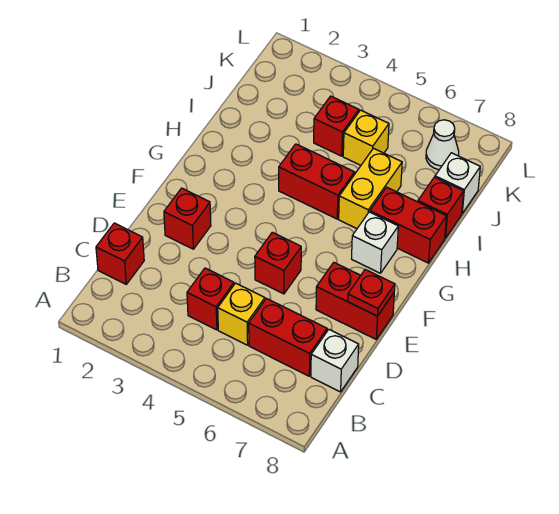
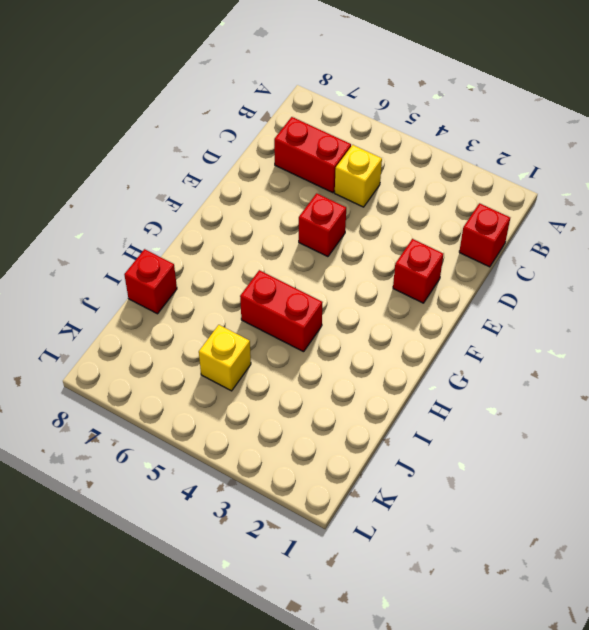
none -> red 1x1 brick [187,268,234,330]
none -> white 1x1 brick [311,330,359,392]
none -> red 1x2 brick [316,263,394,339]

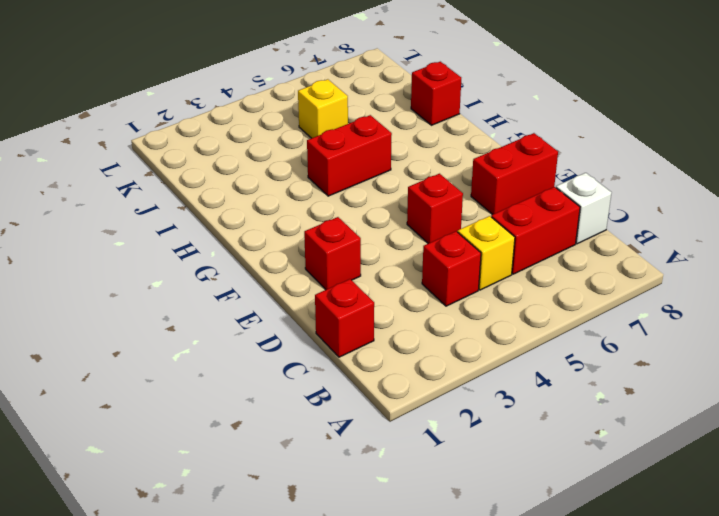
none -> white 1x1 brick [352,212,398,273]
none -> yellow 1x2 brick [339,148,402,229]
none -> red 1x2 brick [370,187,447,263]

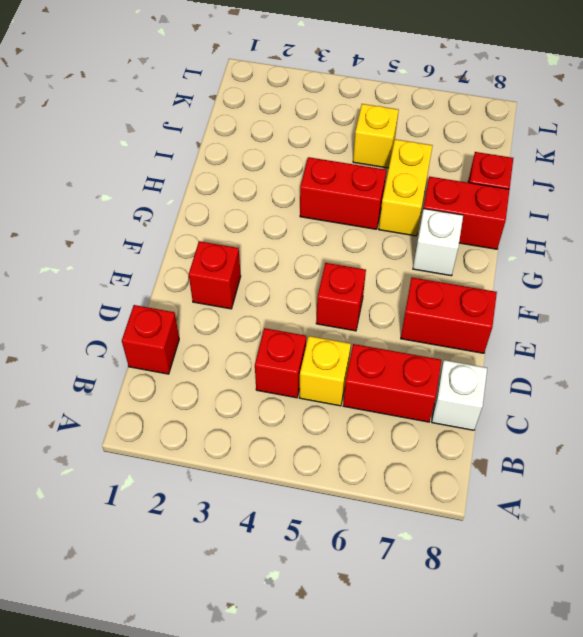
none -> red 1x1 brick [314,96,359,156]
none -> white 1x1 brick [435,153,480,213]
none -> white 1x1 cone [426,120,459,170]

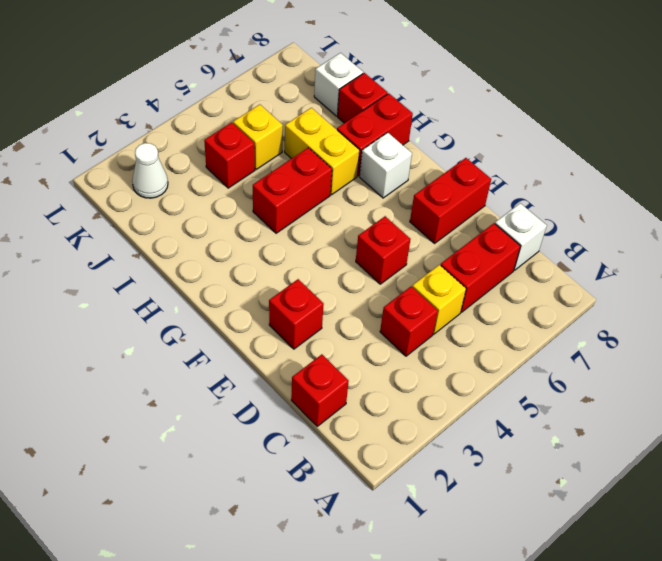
white 1x1 cone [132,143,168,198] -> white 1x1 cone moved to [426,120,459,170]
none -> red 1x1 plate [348,270,395,316]

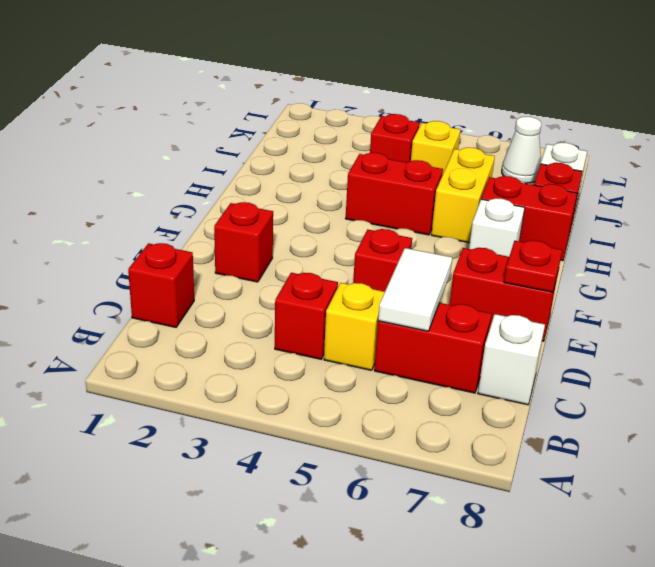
white 1x2 tile [378,248,452,331] -> none

